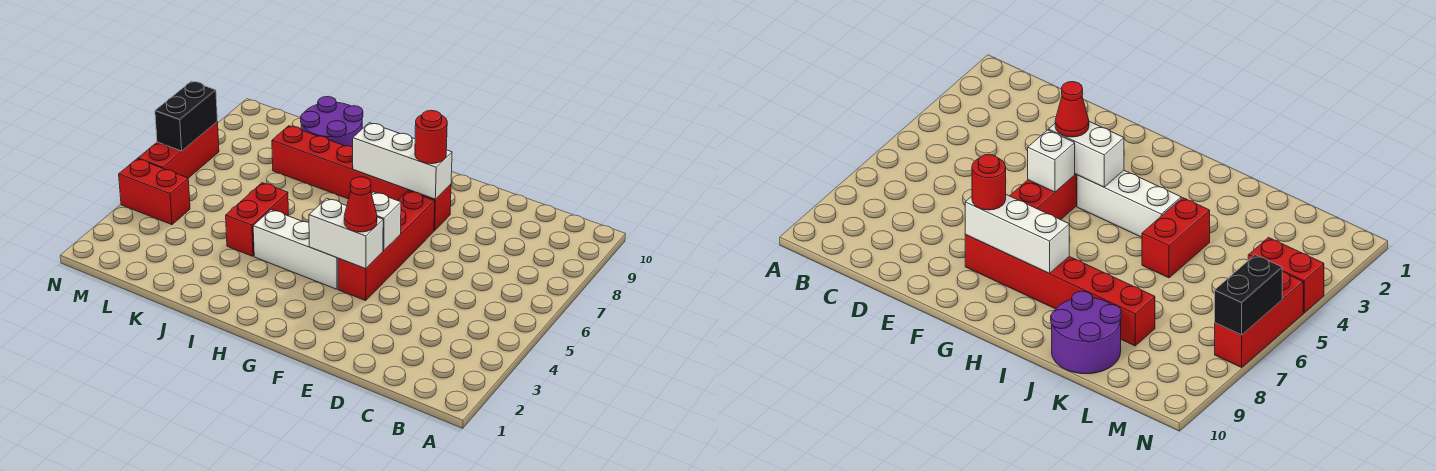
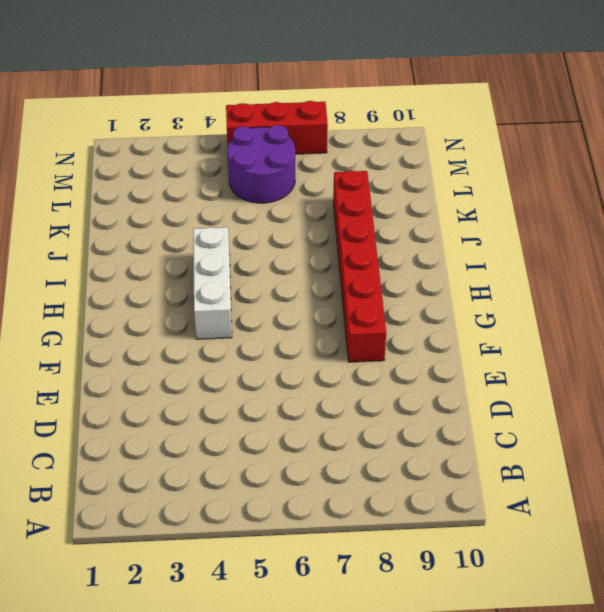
purple 2x2 round brick [227,125,295,203] -> purple 2x2 round brick moved to [301,97,363,147]
none -> red 1x4 brick [338,191,435,301]
none -> red 1x2 brick [226,183,288,256]
none -> red 1x2 brick [119,159,190,225]

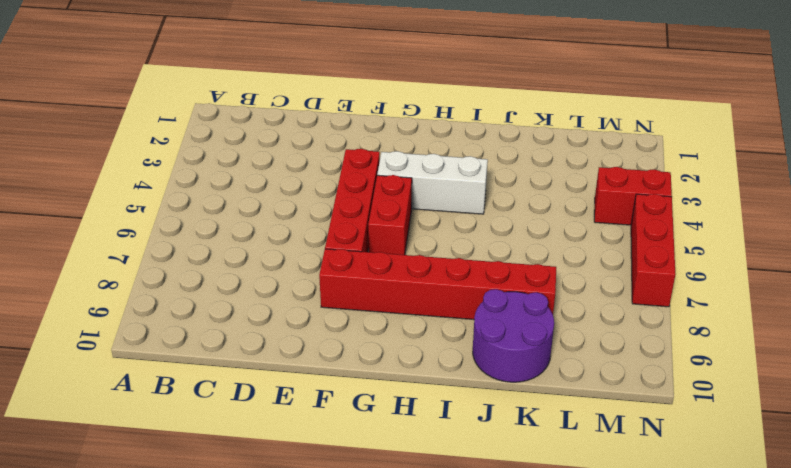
red 1x2 brick [368,175,412,255] -> red 1x2 brick moved to [226,183,288,256]
none -> white 1x2 brick [309,198,383,269]
none -> white 1x1 brick [372,192,401,251]
none -> white 1x3 brick [353,123,452,199]

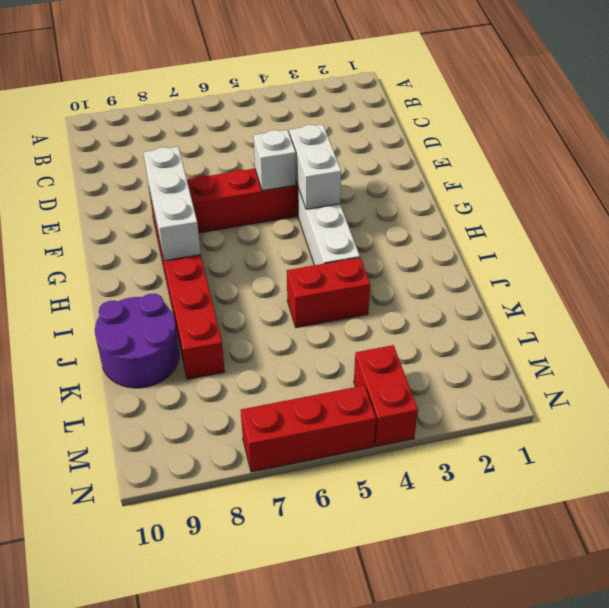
none -> black 1x2 brick [155,81,217,151]
none -> red 1x1 cone [344,177,377,232]
none -> red 1x1 round brick [415,110,447,164]

